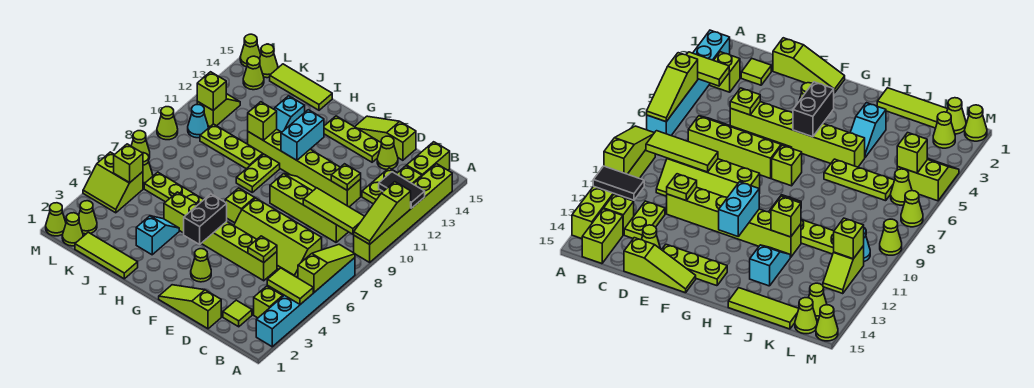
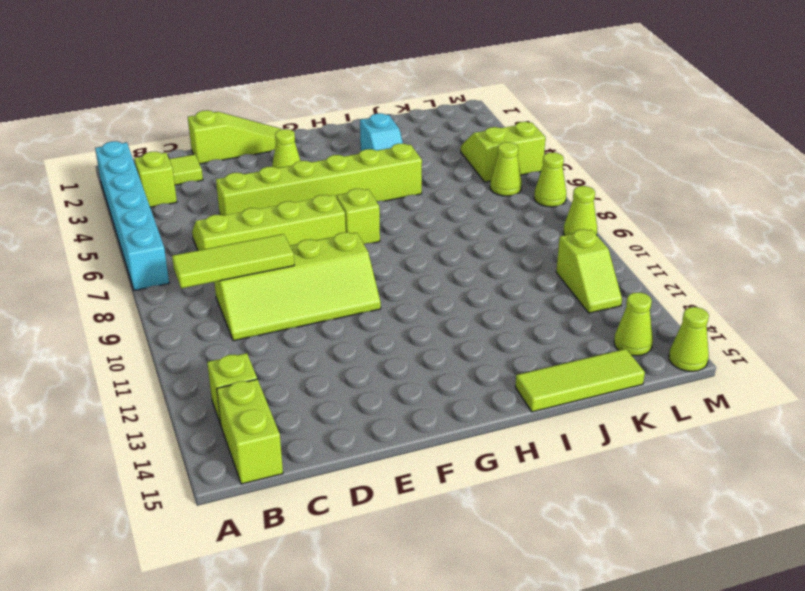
none -> lime 1x6 brick [354,164,452,262]
none -> lime 1x2 plate [362,168,397,204]
none -> lime 1x6 brick [248,129,361,207]
none -> lime 1x1 cone [377,136,398,169]

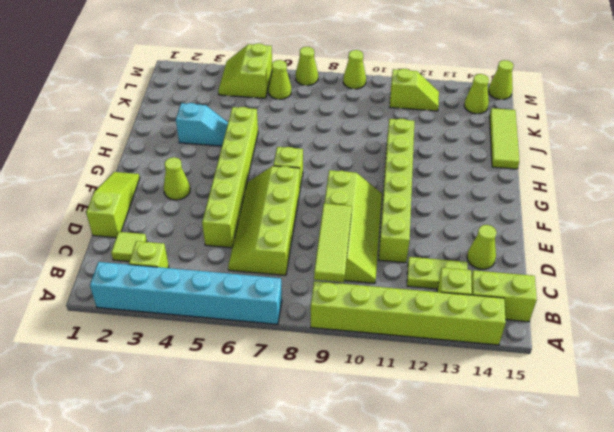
none -> lime 1x3 slope [355,116,416,160]
none -> lime 1x3 plate [324,116,381,162]
none -> lime 1x2 plate [236,154,280,192]
none -> lime 1x3 tile [75,232,138,279]

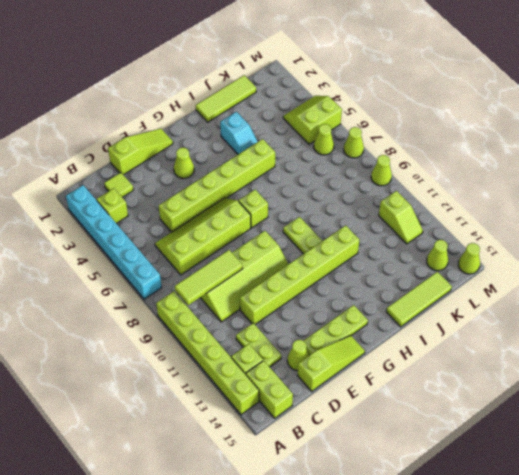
none -> lime 1x3 plate [144,172,204,204]
none -> lime 1x3 plate [200,124,263,169]
none -> cyan 1x2 slope [274,96,305,132]
none -> lime 1x1 cone [62,213,83,246]

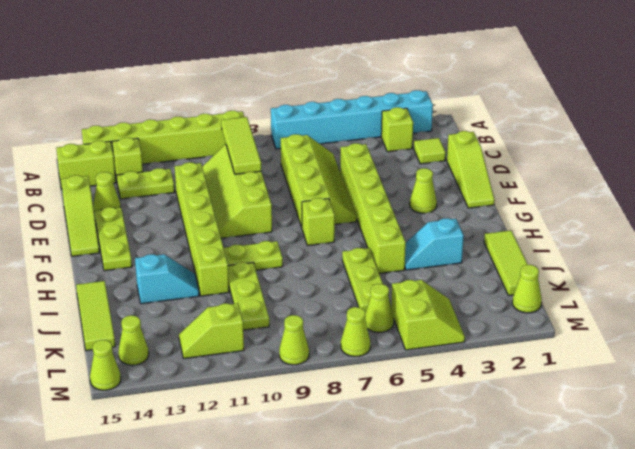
none -> lime 1x1 cone [79,201,97,234]
none -> cyan 1x1 cone [188,105,208,138]
none -> lime 1x1 cone [260,44,278,78]
none -> lime 1x1 cone [46,203,66,236]

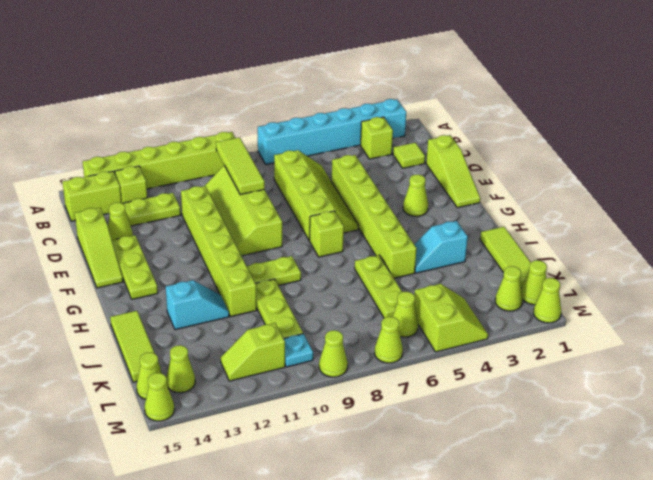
cyan 1x1 plate [284,334,313,367] -> cyan 1x1 cone [188,105,208,138]
none -> lime 1x2 tile [267,268,313,304]
none -> lime 1x3 slope [298,244,355,292]
none -> lime 1x3 slope [354,182,411,244]
none -> black 1x2 tile [379,172,425,208]

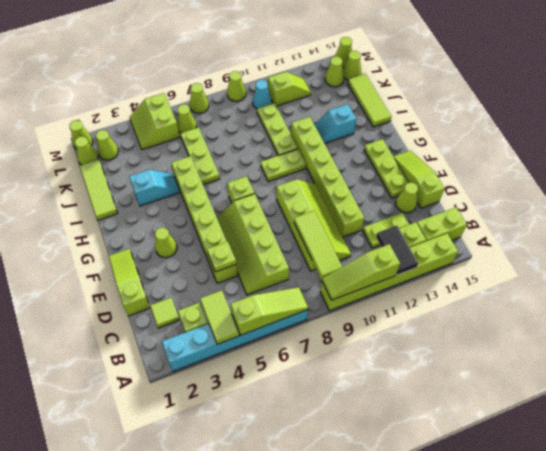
none -> lime 1x1 plate [331,164,361,190]
none -> black 1x2 brick [184,194,227,245]
none -> cyan 1x2 brick [281,110,324,160]
none -> lime 1x1 brick [248,102,277,141]

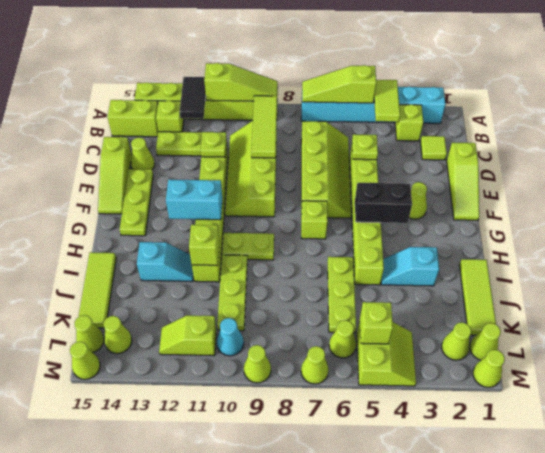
none -> lime 1x1 brick [197,72,226,110]

